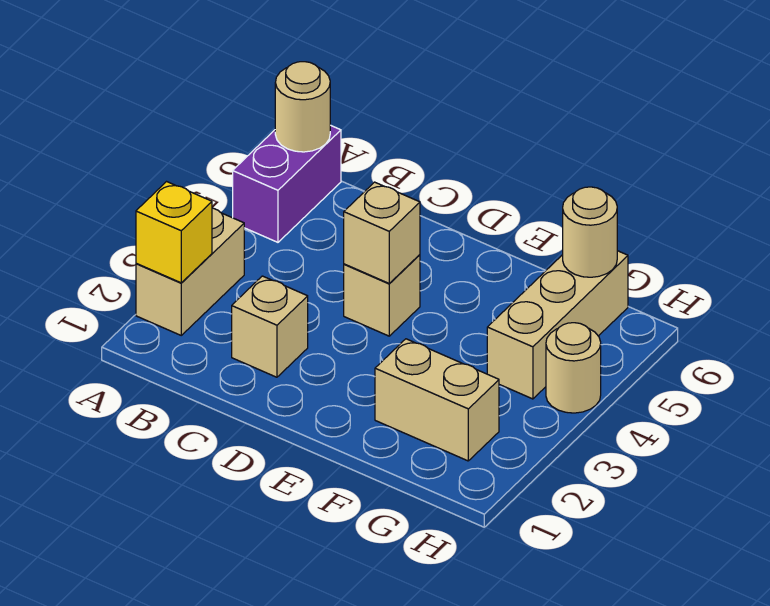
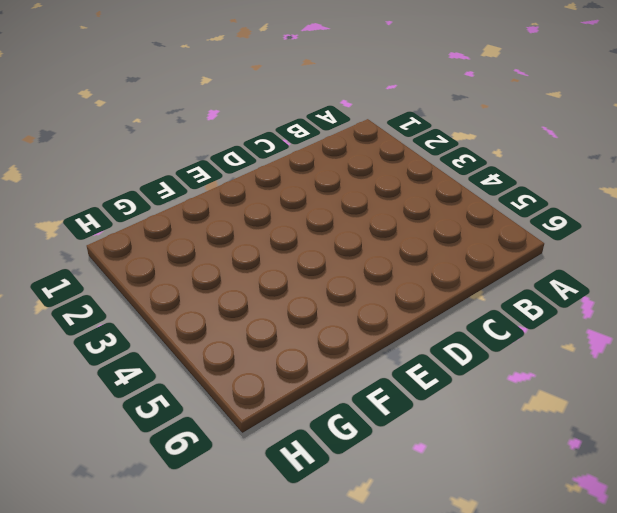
none -> tan 1x2 brick [136,208,244,335]
none -> purple 1x2 brick [233,125,341,242]

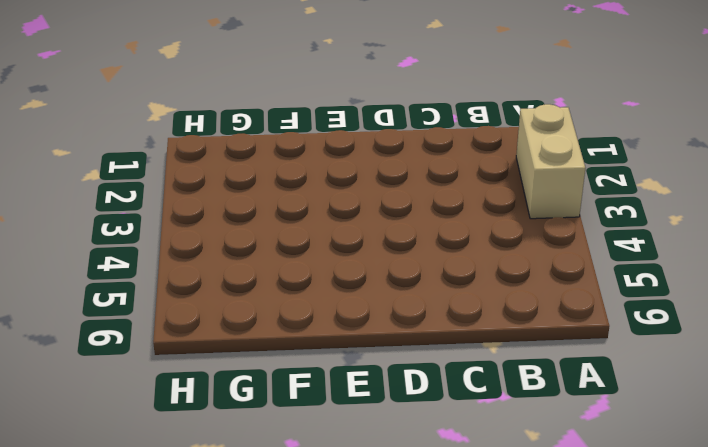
none -> purple 1x2 brick [233,125,341,242]
none -> tan 1x1 brick [232,276,308,377]

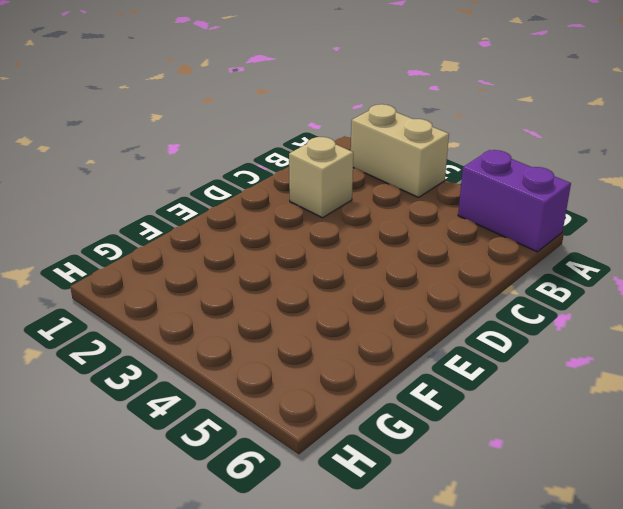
none -> tan 1x1 brick [344,255,420,336]
none -> tan 1x2 brick [375,339,499,461]

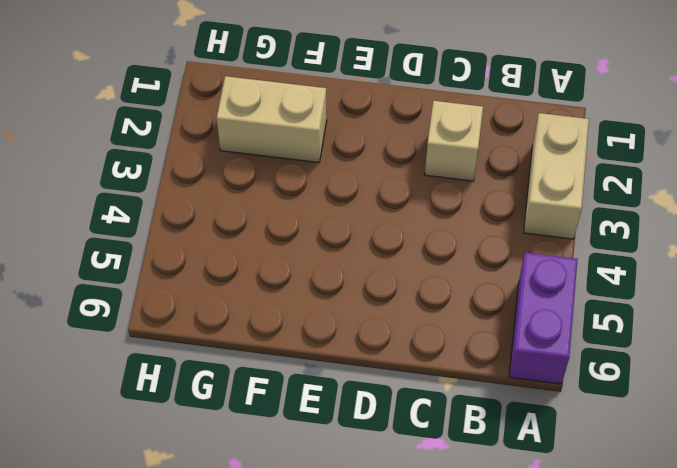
none -> tan 1x1 brick [344,255,420,336]
none -> tan 1x3 brick [487,251,628,399]

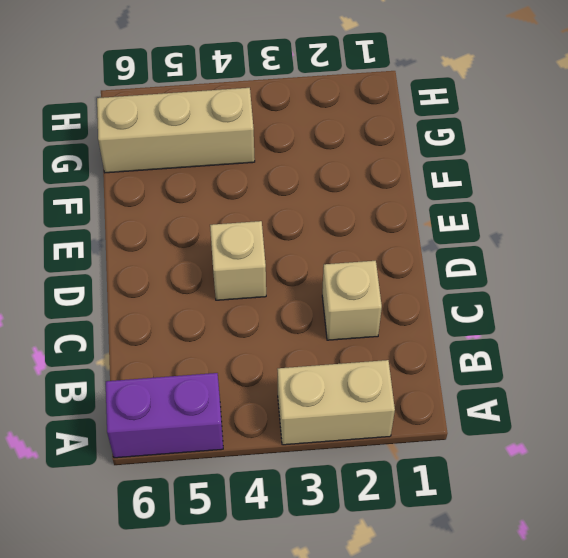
none -> tan 1x2 brick [375,339,499,461]
none -> tan 1x1 round brick [546,323,601,413]

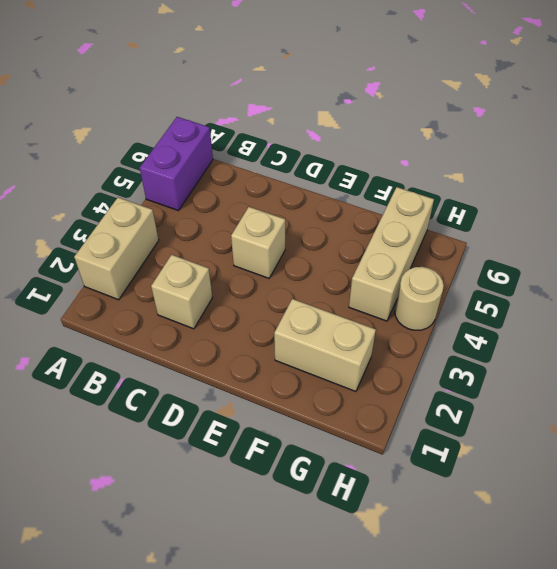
none -> yellow 1x1 brick [136,182,212,283]
none -> tan 1x1 round brick [275,62,330,152]

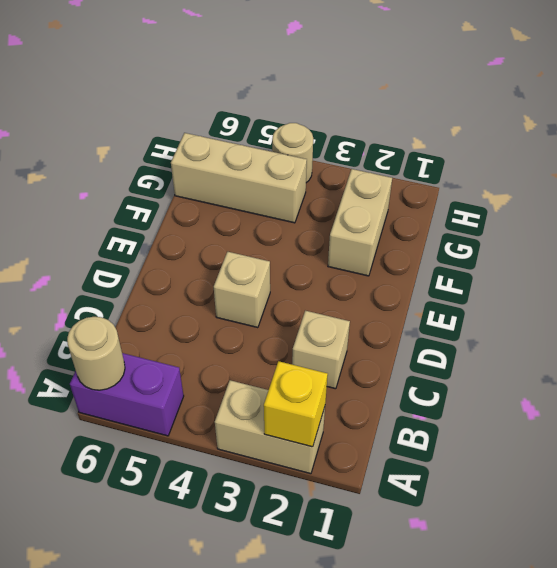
none -> tan 1x1 brick [344,182,420,284]
none -> tan 1x1 round brick [563,187,617,277]

